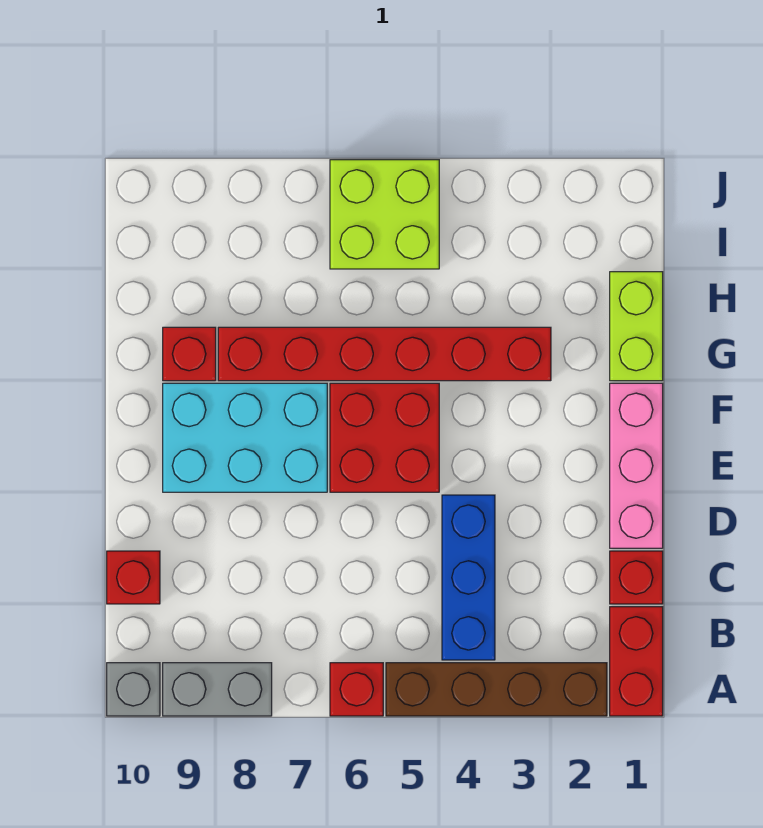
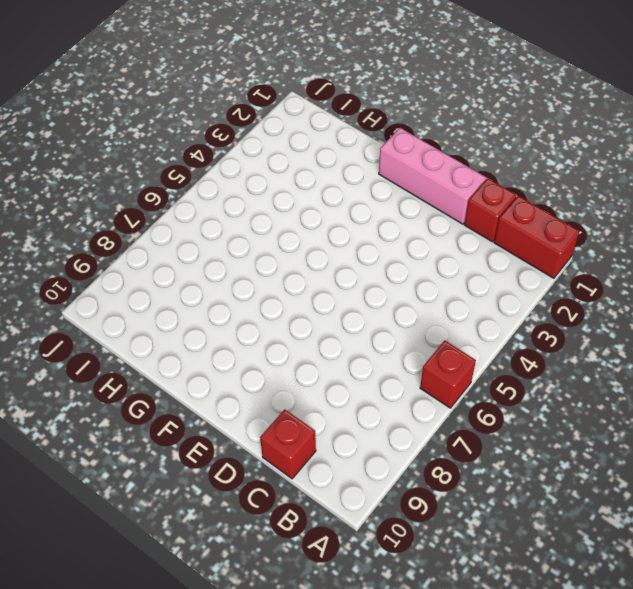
none -> brown 1x4 brick [386,663,607,716]
none -> grey 1x2 brick [163,663,272,716]
none -> grey 1x1 brick [107,663,160,716]

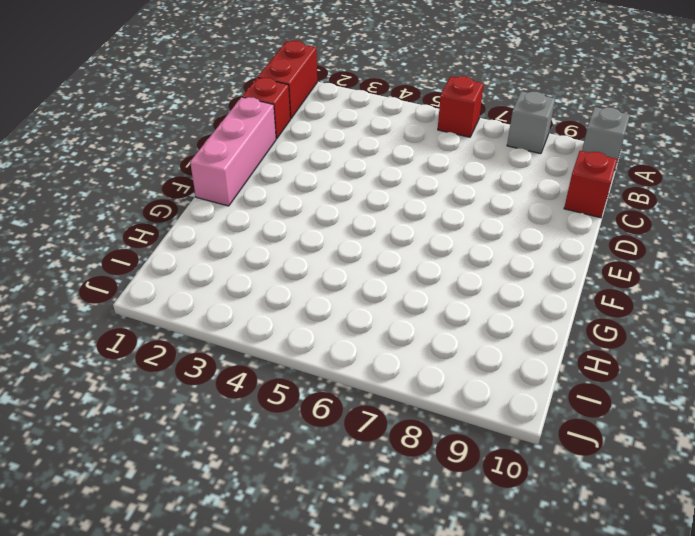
grey 1x1 brick [507,91,555,154] -> grey 1x2 brick [163,663,272,716]
none -> brown 1x4 brick [386,663,607,716]
none -> blue 1x3 brick [442,495,495,660]
none -> red 2x2 brick [330,383,439,492]

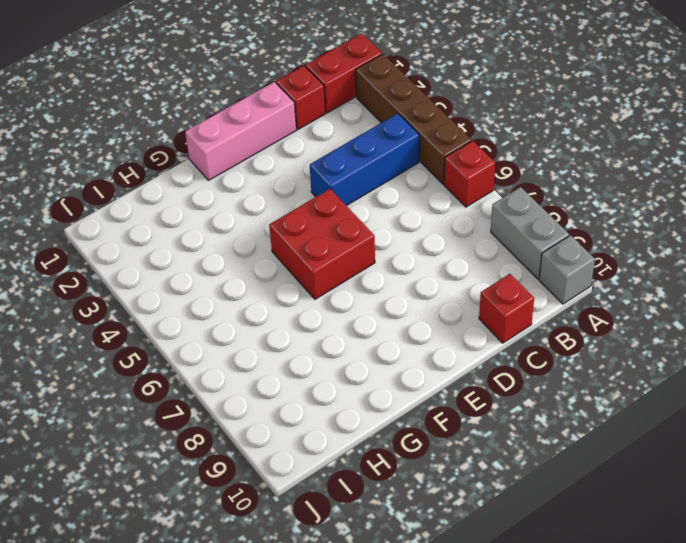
none -> cyan 2x3 brick [163,383,327,492]
none -> lime 1x2 brick [610,272,663,381]
none -> red 1x6 brick [218,327,551,381]

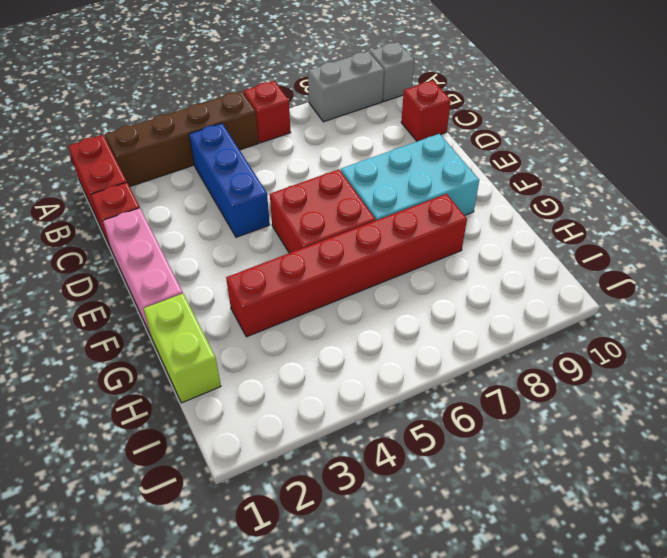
none -> red 1x1 brick [163,327,216,381]
none -> lime 2x2 brick [330,160,439,269]

